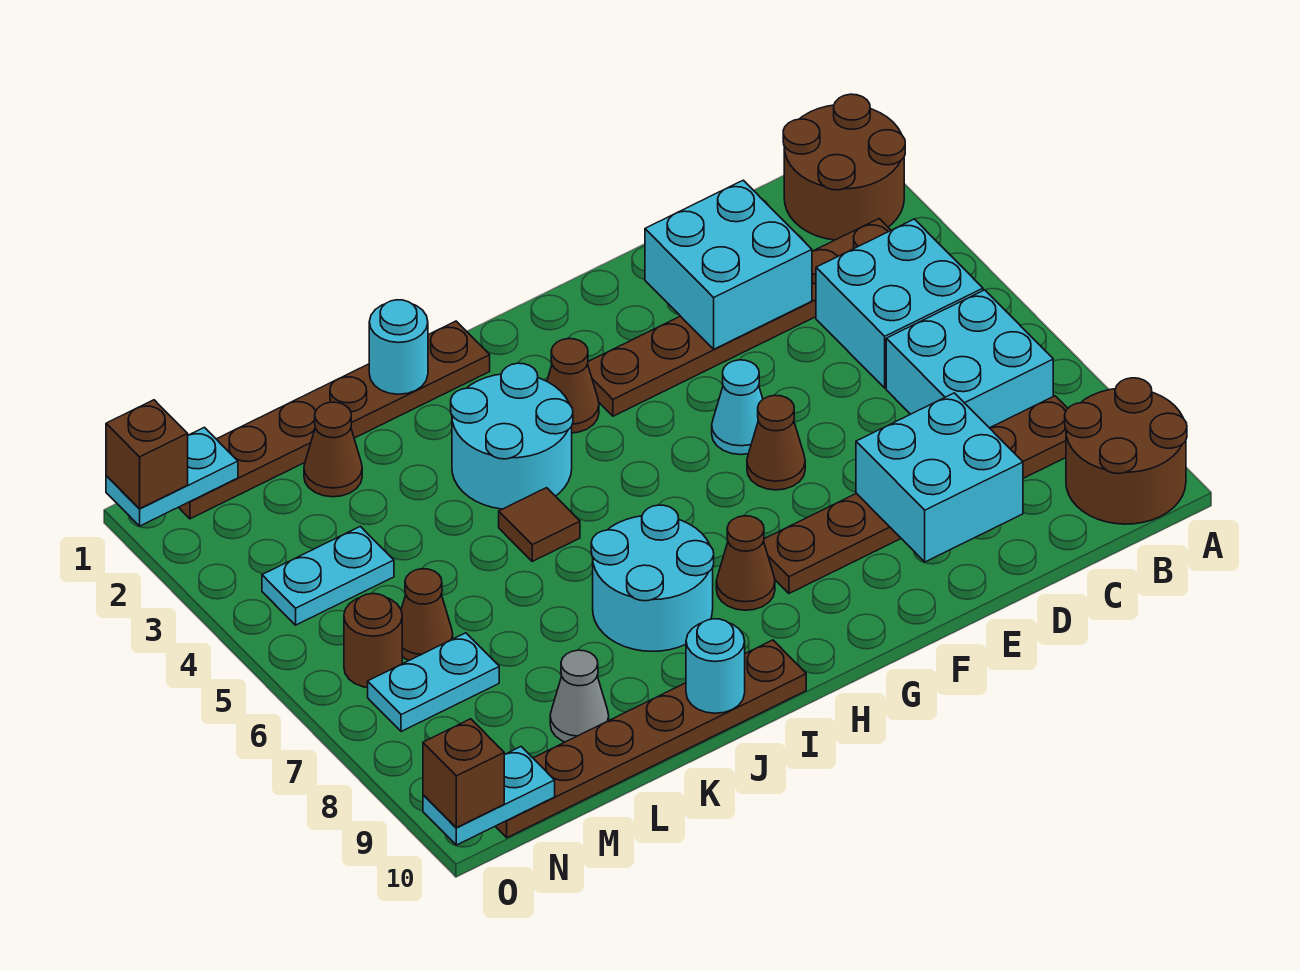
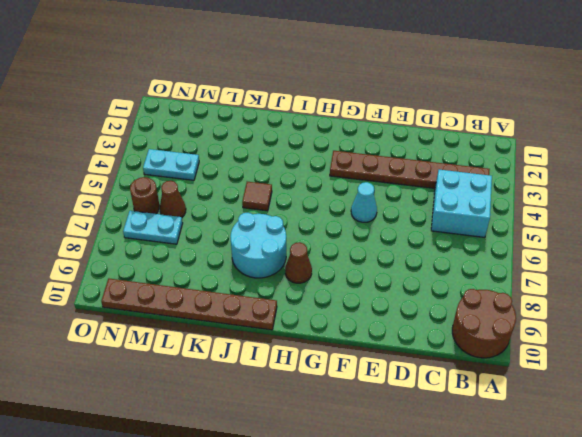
none -> brown 2x2 round brick [783,94,905,240]
none -> cyan 2x2 brick [886,290,1053,428]
none -> brown 1x6 plate [764,396,1068,593]

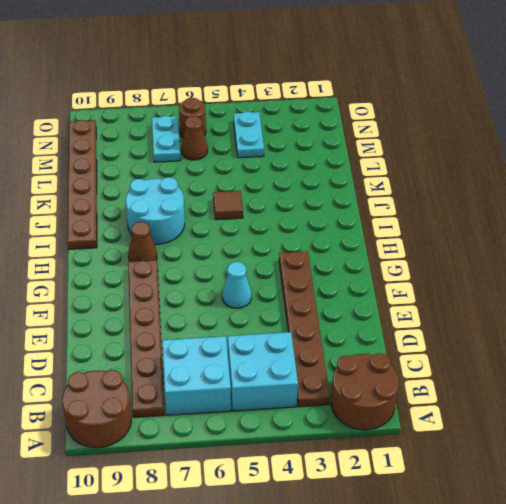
none -> brown 1x1 cone [747,395,805,490]
none -> brown 1x1 cone [547,339,599,433]
none -> brown 1x6 plate [179,321,490,519]

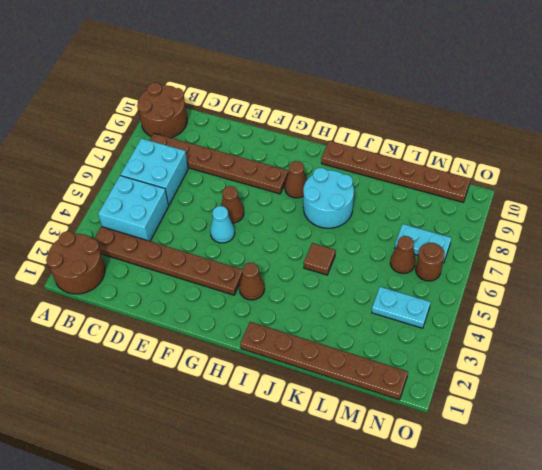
none -> cyan 2x2 round brick [451,363,573,509]
none -> brown 1x1 cone [304,402,362,497]
none -> grey 1x1 cone [550,650,609,742]

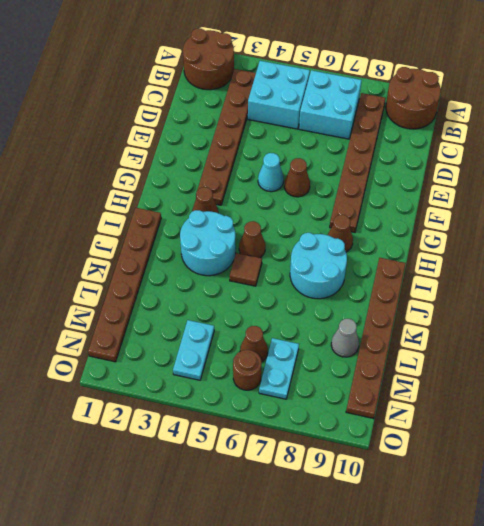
brown 1x1 cone [239,221,265,258] -> brown 1x1 cone moved to [304,402,362,497]
none -> cyan 2x2 brick [645,180,812,349]
none -> cyan 2x2 brick [856,393,1023,562]
none -> cyan 1x1 round brick [369,300,428,394]

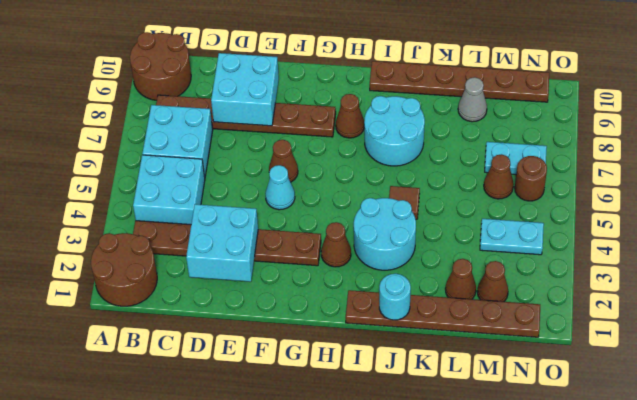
brown 1x1 cone [477,261,508,302] -> none
none -> cyan 1x1 round brick [686,619,745,713]
none -> cyan 1x2 plate [106,427,238,526]
none -> cyan 1x2 plate [423,747,555,845]

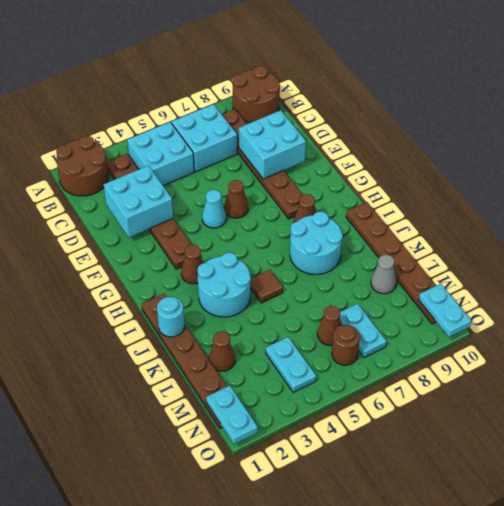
none -> cyan 1x1 round brick [686,619,745,713]
none -> brown 1x1 brick [106,400,188,508]
none -> brown 1x1 brick [423,719,505,828]

